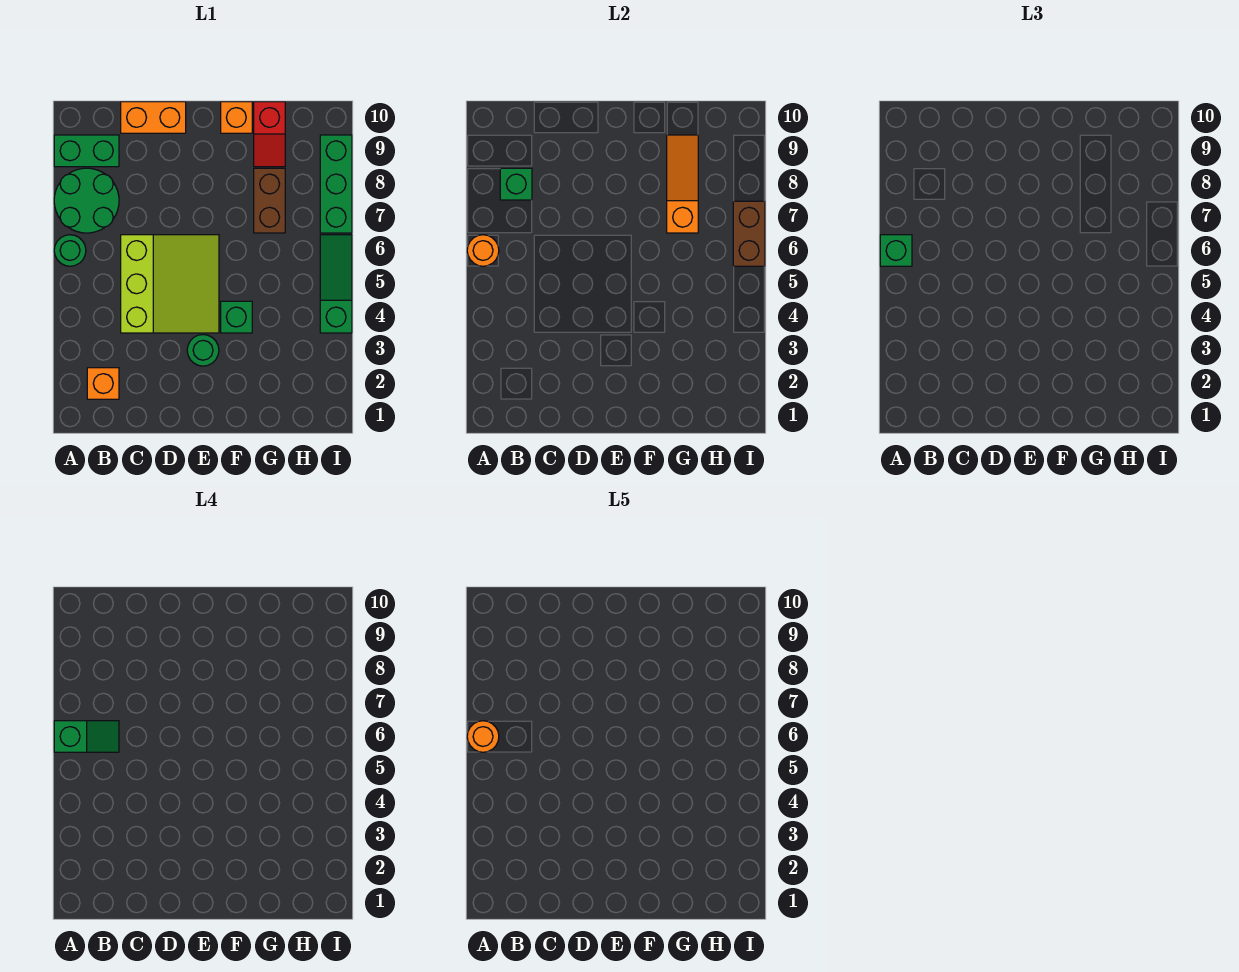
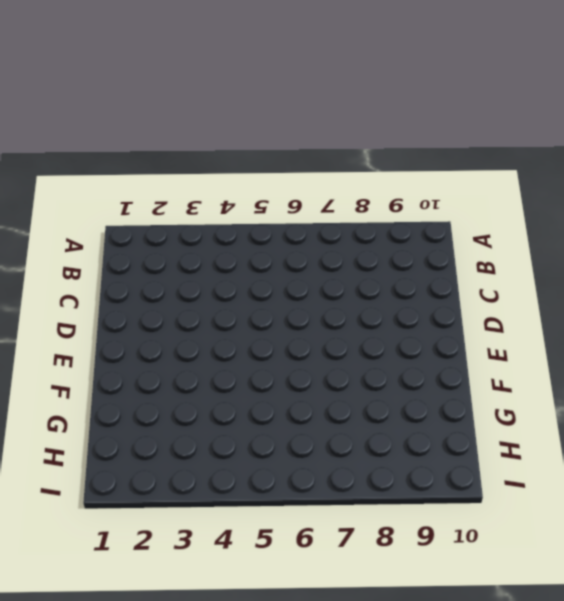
none -> green 1x1 round brick [54,235,86,266]
none -> green 2x2 round brick [54,168,119,233]
none -> green 1x2 brick [54,135,119,167]

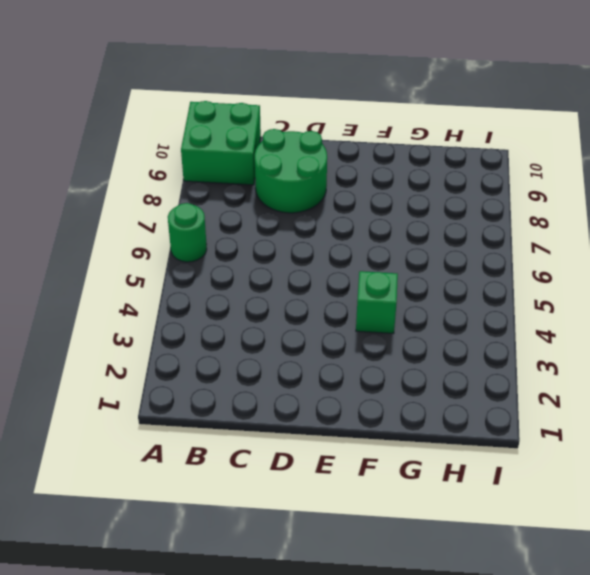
green 2x2 brick [181,101,261,185] -> green 1x2 brick [54,135,119,167]
green 2x2 round brick [255,129,327,213] -> green 2x2 round brick moved to [54,168,119,233]
none -> orange 1x1 brick [87,368,119,399]
none -> lime 3x3 slope [121,235,219,333]
none -> orange 1x2 brick [121,102,186,133]

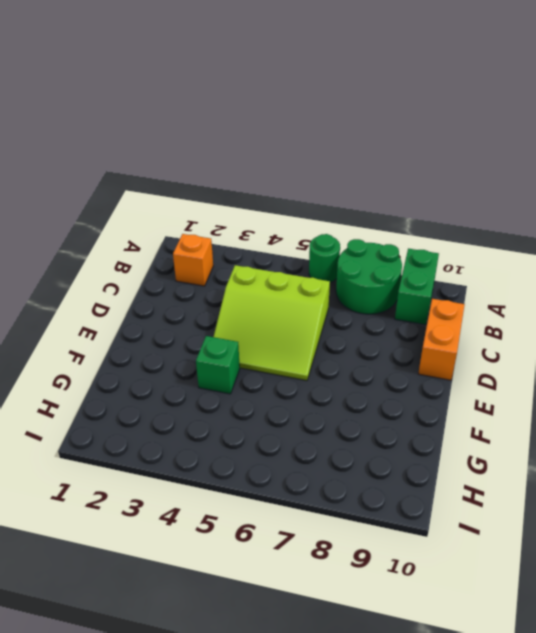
none -> green 1x1 round brick [187,335,219,366]
none -> orange 1x1 brick [221,102,252,133]
none -> brown 1x2 brick [254,168,285,233]

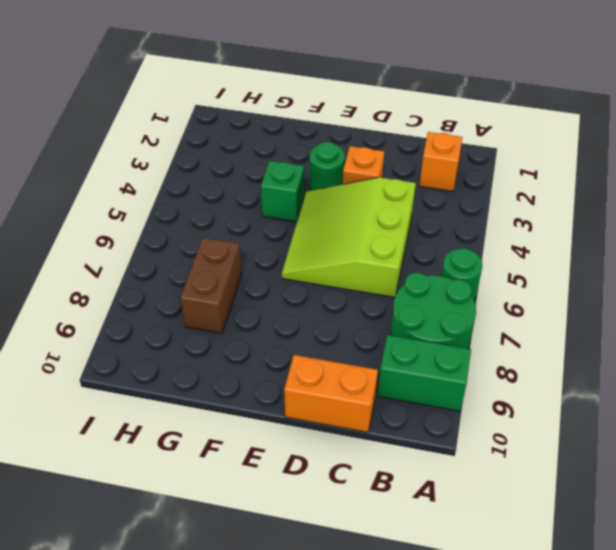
orange 1x1 brick [343,146,384,184] -> orange 1x1 brick moved to [221,102,252,133]
none -> red 1x2 slope [254,102,285,167]
none -> green 1x3 slope [320,235,352,333]
none -> green 1x3 brick [320,135,352,233]

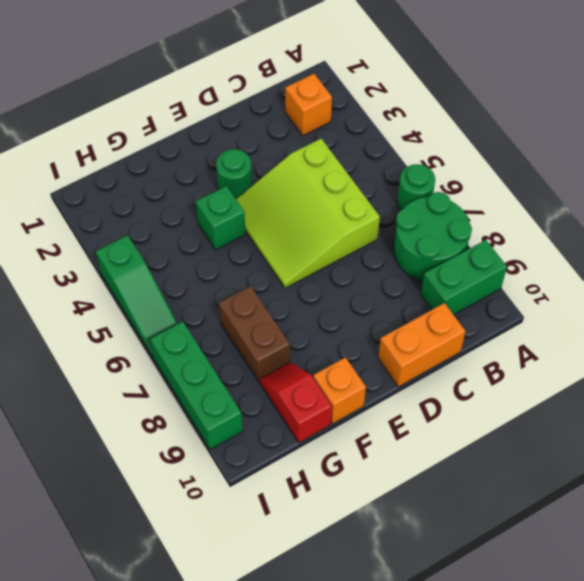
none -> orange 1x1 round brick [467,235,499,266]
none -> green 1x1 brick [500,168,532,200]
none -> orange 1x3 slope [667,135,698,233]

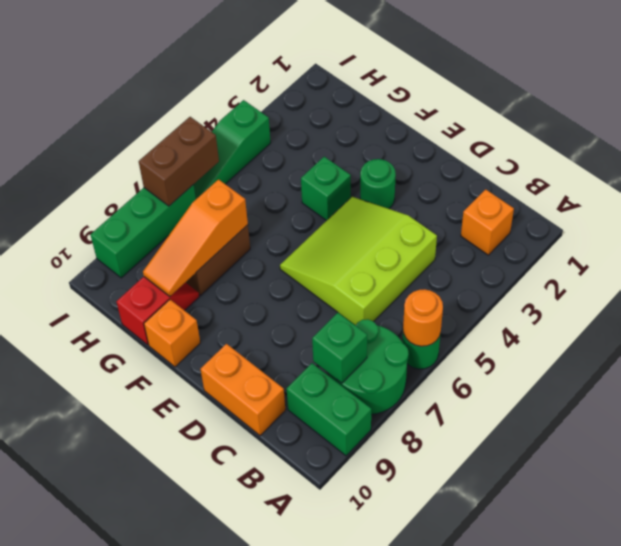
none -> green 1x1 brick [880,235,912,266]
none -> green 1x2 slope [54,721,119,752]
none -> orange 1x1 round brick [467,721,499,752]

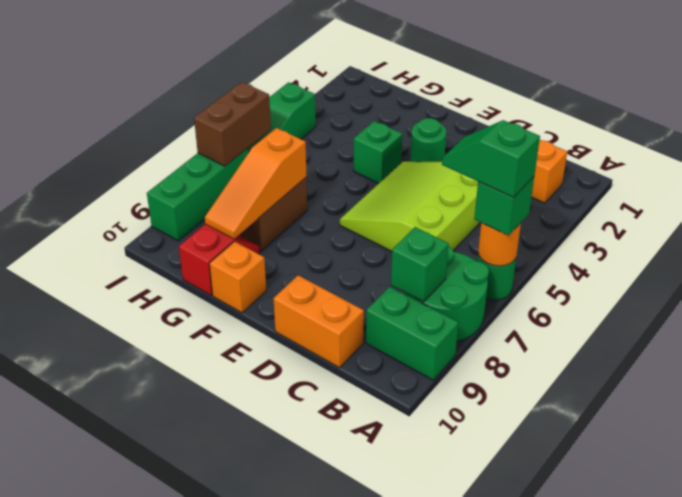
none -> orange 1x1 round brick [467,721,499,752]

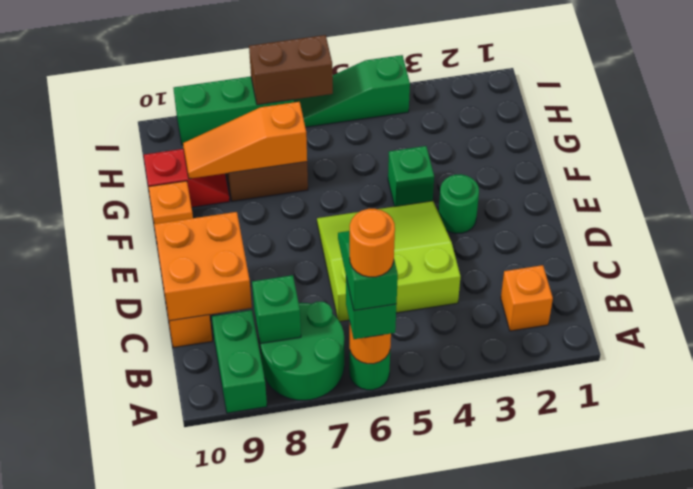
orange 2x2 brick [154,212,252,321] -> none

